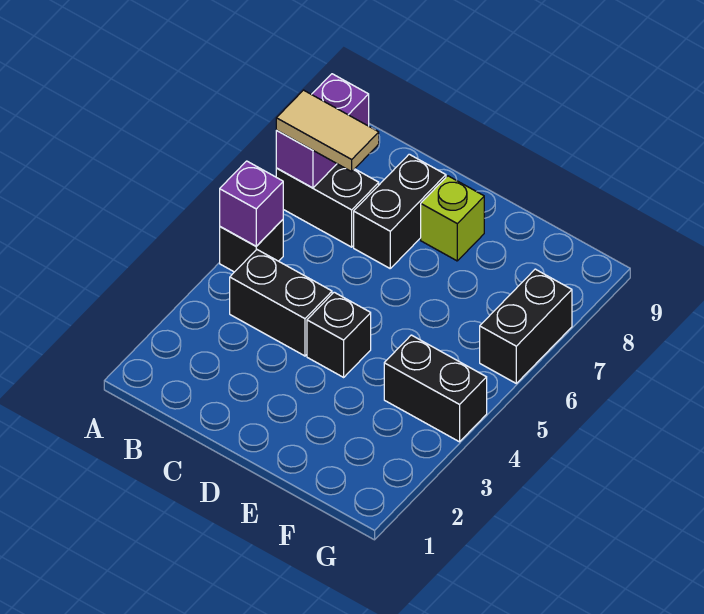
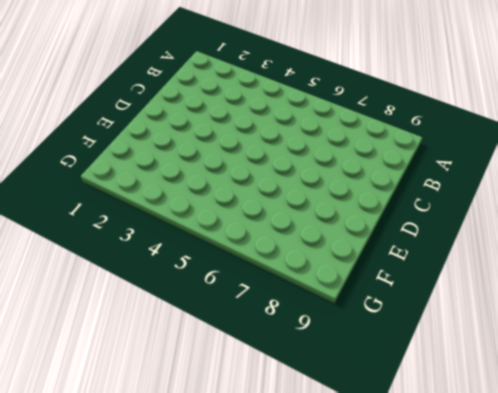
none -> black 1x1 brick [220,220,283,272]
none -> black 1x2 brick [276,164,379,247]

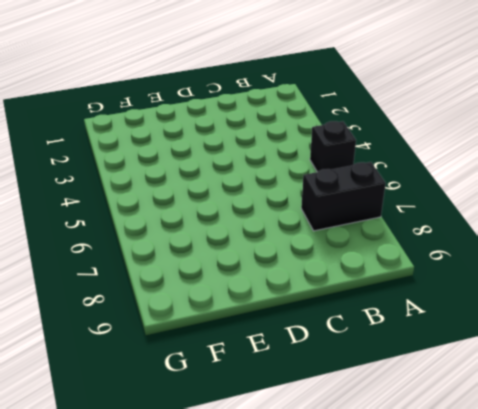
none -> black 1x2 brick [230,250,332,356]
none -> black 1x2 brick [354,154,446,268]

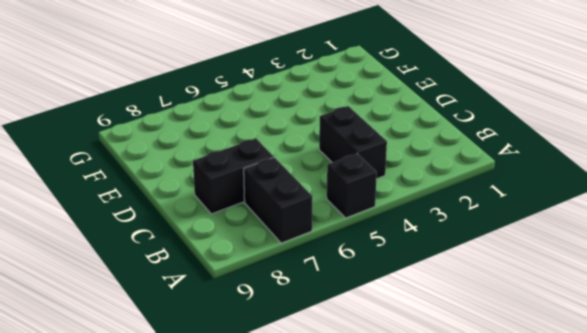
none -> black 1x1 brick [307,292,371,377]
none -> lime 1x1 brick [421,176,484,261]

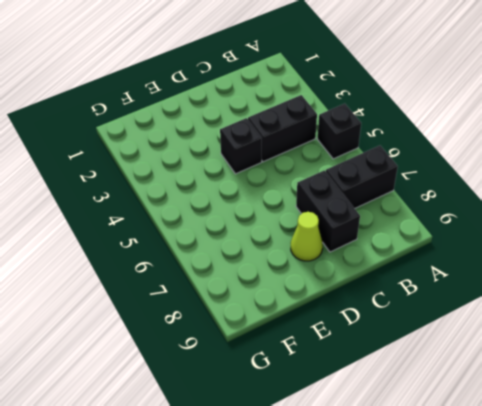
lime 1x1 cone [291,212,323,261] -> lime 1x1 brick [421,176,484,261]
none -> black 1x2 brick [384,335,487,442]
none -> black 1x2 brick [480,269,572,383]

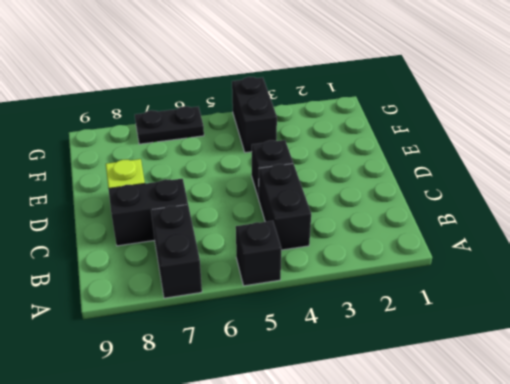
black 1x2 plate [135,106,204,144] -> black 1x2 brick [480,269,572,383]
none -> purple 1x1 brick [220,161,283,246]
none -> purple 1x2 brick [276,74,369,188]

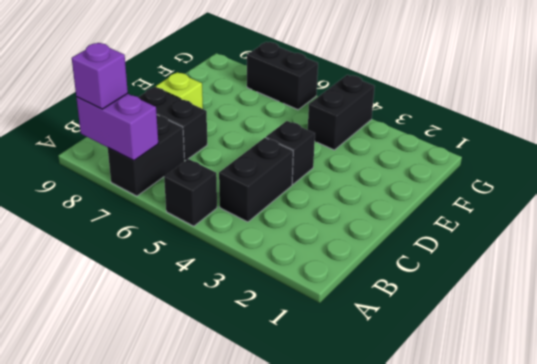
purple 1x1 brick [72,43,128,109] -> purple 1x1 brick moved to [220,161,283,246]
none -> tan 1x2 tile [276,90,379,172]

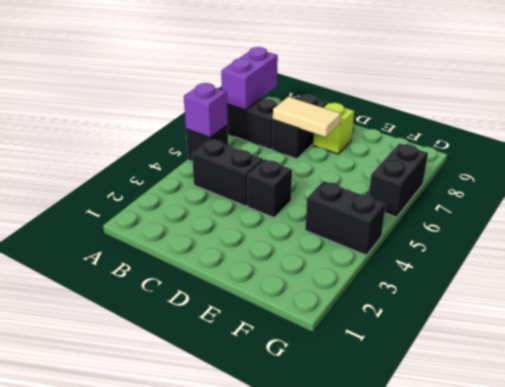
tan 1x2 tile [273,97,341,137] -> tan 1x2 tile moved to [276,90,379,172]

